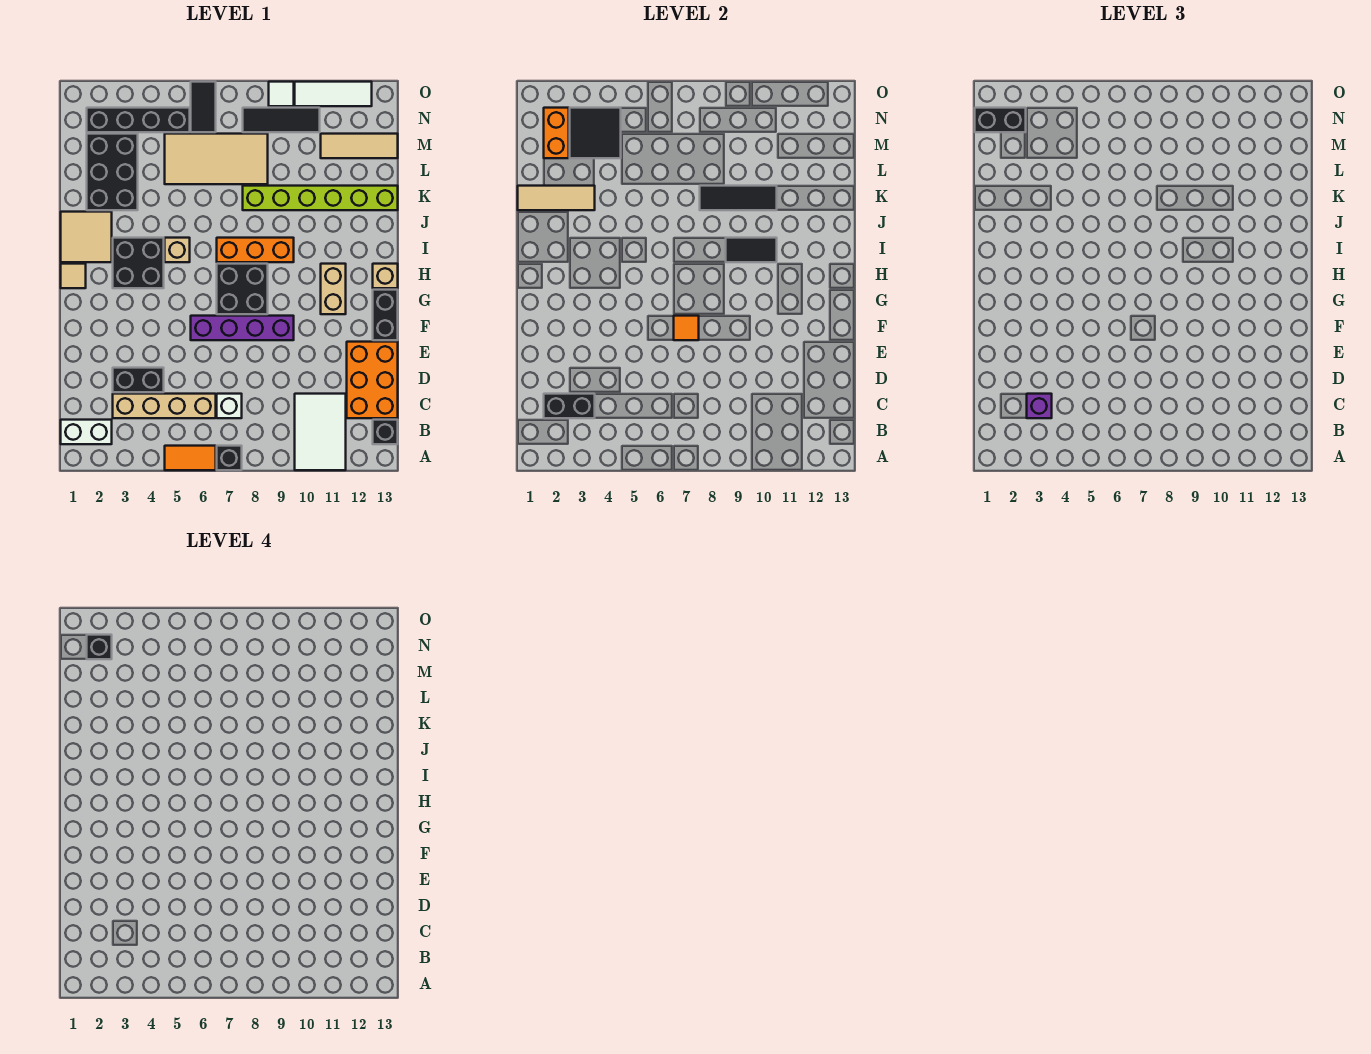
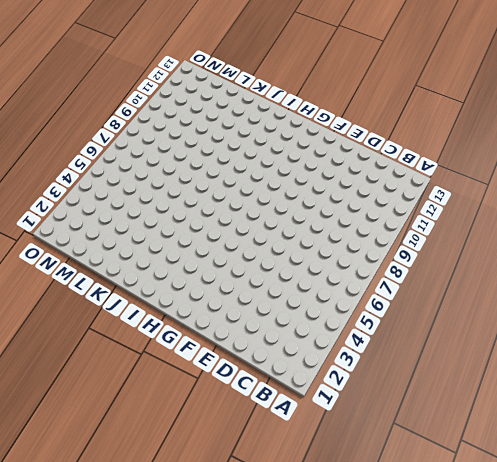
none -> orange 1x2 tile [165,446,216,470]
none -> black 1x1 brick [217,446,242,470]
none -> white 2x3 tile [295,394,346,470]
none -> white 1x2 brick [61,420,112,444]

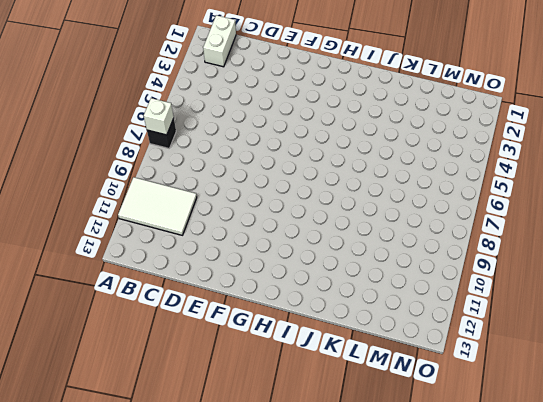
white 1x1 brick [144,98,174,135] -> white 1x1 brick moved to [217,394,242,418]
none -> orange 1x2 tile [165,446,216,470]
none -> black 1x1 brick [373,420,398,444]
none -> tan 1x4 brick [113,394,216,418]
none -> orange 2x3 brick [347,342,398,418]

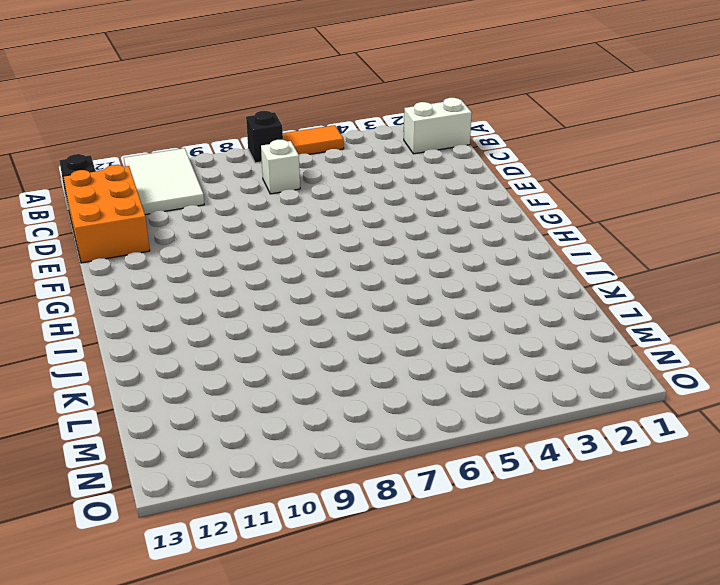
none -> tan 1x4 brick [113,394,216,418]
none -> black 1x2 brick [113,368,164,392]
none -> purple 1x4 brick [191,316,294,340]
none -> black 1x2 brick [373,290,398,340]

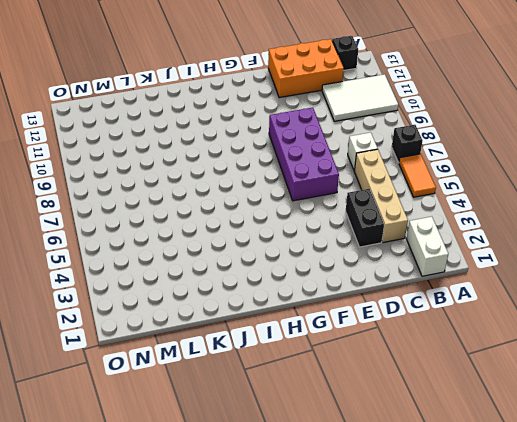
purple 2x4 brick [269,108,339,201] -> purple 1x4 brick [191,316,294,340]
none -> black 1x2 brick [373,290,398,340]
none -> black 2x2 brick [217,264,268,314]
none -> tan 1x2 brick [321,264,346,314]
none -> tan 1x1 tile [61,264,86,288]

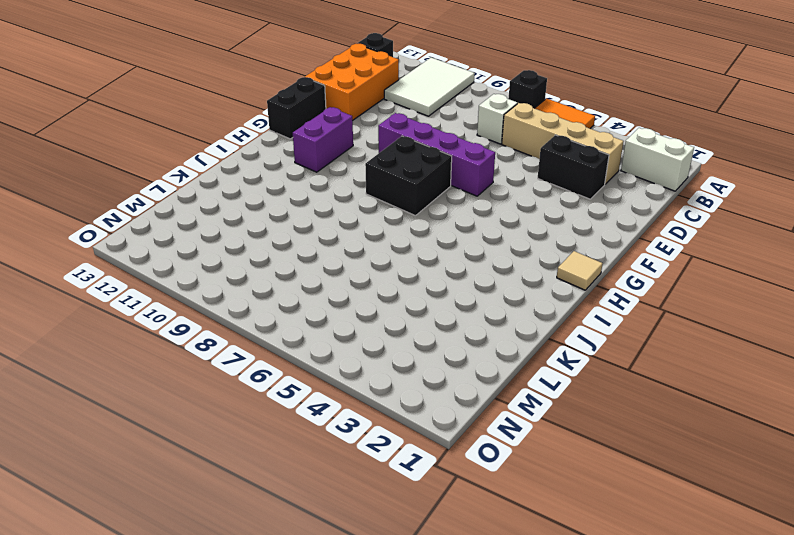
purple 1x2 brick [293,107,353,172] -> tan 1x2 brick [321,264,346,314]
none -> black 2x2 brick [113,238,164,288]
none -> tan 1x1 brick [373,264,398,288]
none -> tan 2x2 tile [61,212,112,262]
none -> tan 1x1 brick [165,238,190,262]

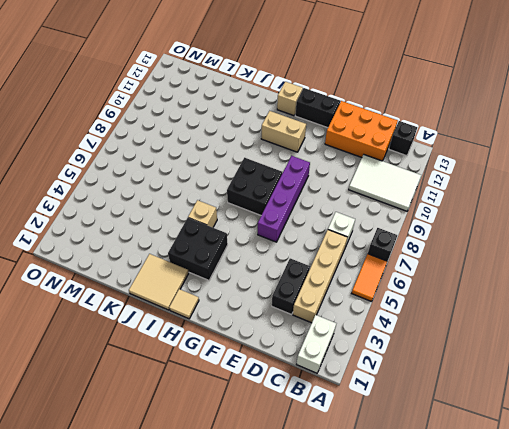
none -> orange 1x3 brick [217,238,294,262]
none -> black 2x3 brick [87,134,138,210]
none -> lime 1x6 brick [243,186,398,210]
none -> tan 2x4 tile [165,134,268,184]

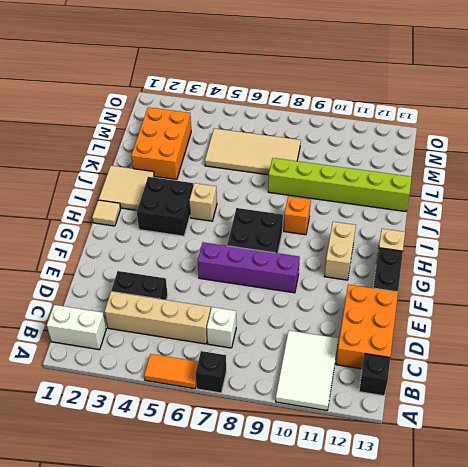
orange 1x1 brick [284,196,311,235] -> orange 1x3 brick [217,238,294,262]
orange 2x3 brick [131,107,191,180] -> black 2x3 brick [87,134,138,210]
none -> tan 1x3 tile [321,134,398,158]
none -> black 1x4 brick [87,108,190,132]
none -> black 1x2 tile [191,82,216,132]
none -> black 1x3 tile [243,108,320,132]

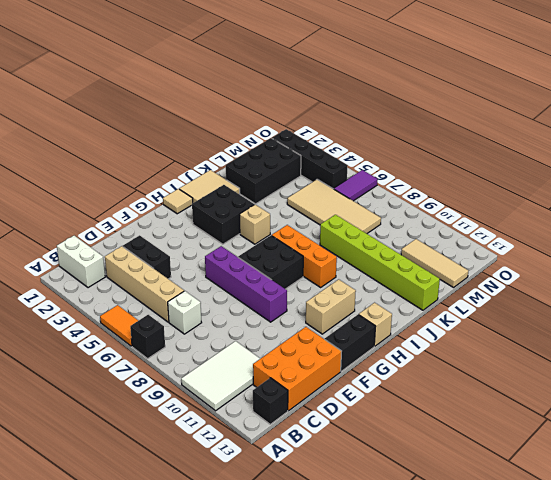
purple 1x2 tile [334,170,378,201] -> black 1x2 tile [191,82,216,132]
none -> black 1x3 tile [243,108,320,132]
none -> white 1x1 tile [269,82,294,106]
none -> white 1x3 tile [295,82,372,106]
none -> black 1x2 brick [544,394,595,418]

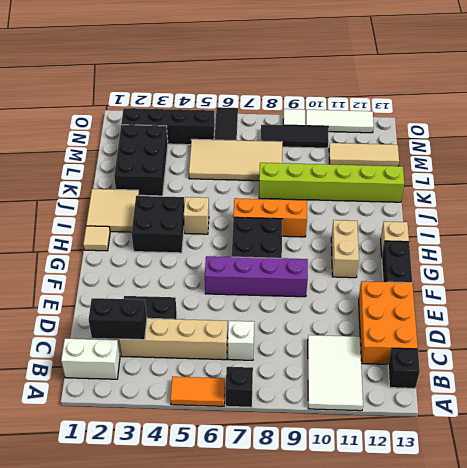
none -> orange 1x1 tile [674,316,699,340]
none -> black 1x2 tile [726,238,777,262]
none -> tan 1x3 tile [518,186,595,210]
none -> black 1x3 tile [700,186,777,210]

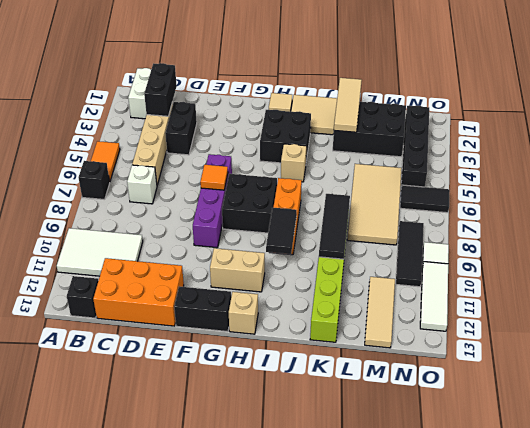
none -> orange 1x2 brick [544,108,569,158]
none -> black 2x2 tile [570,108,621,158]
none -> purple 1x1 brick [1027,394,1052,418]
none -> black 1x2 brick [975,108,1026,132]

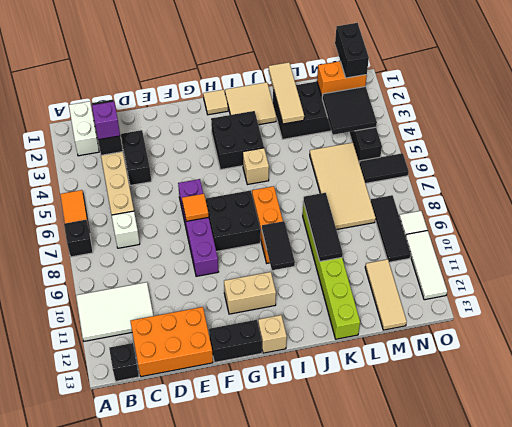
none -> black 1x1 brick [87,635,112,659]

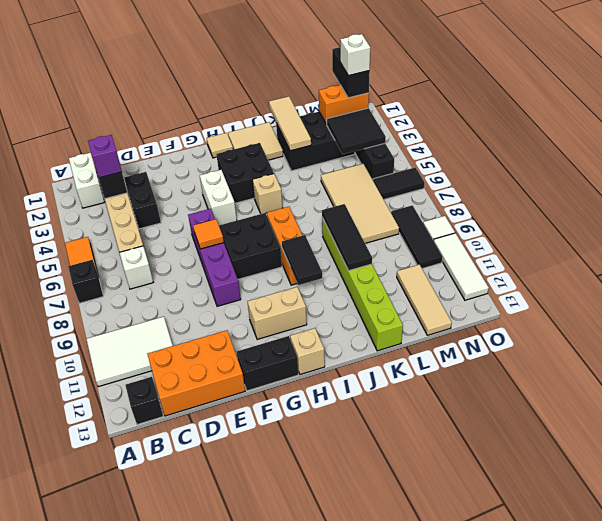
white 1x2 brick [200,170,237,225] -> none
white 1x1 brick [340,34,370,76] -> black 1x1 brick [87,635,112,659]

